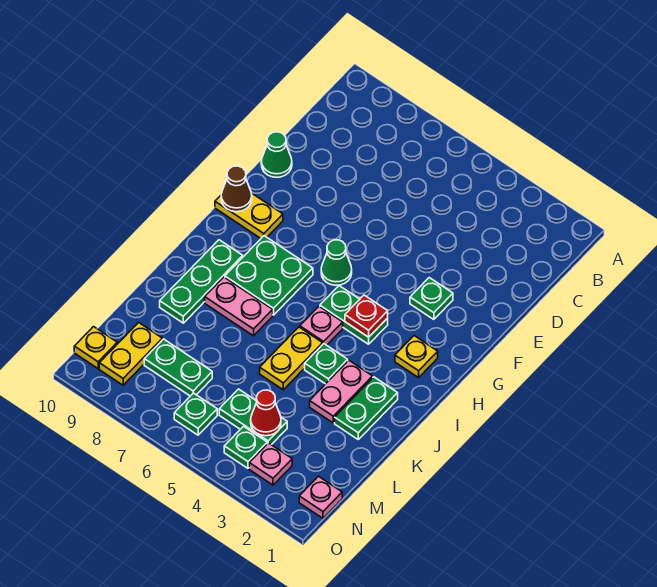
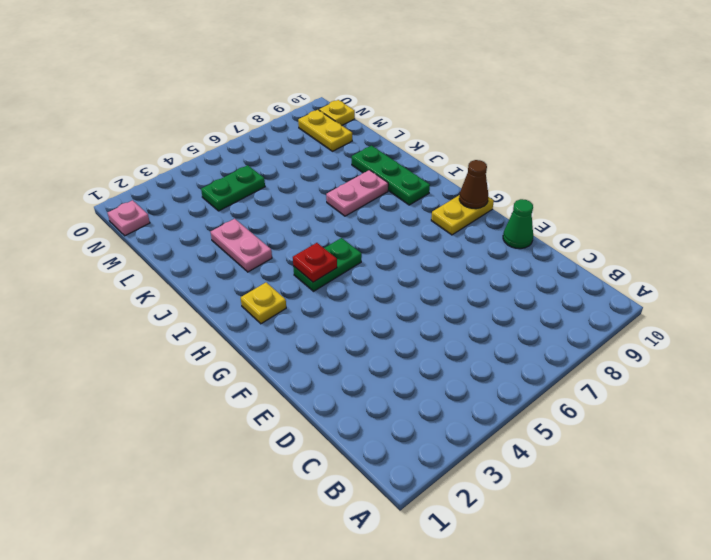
none -> green 1x1 plate [410,278,453,320]
none -> green 1x1 cone [321,240,352,285]
none -> green 2x2 plate [225,236,313,315]

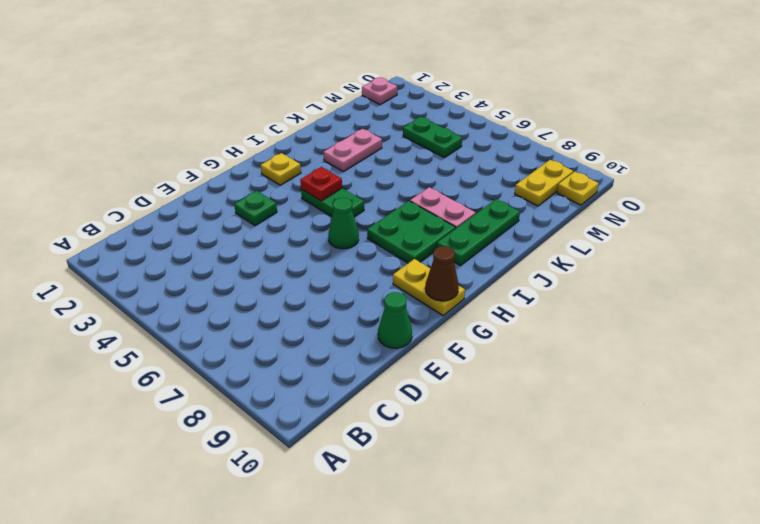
none -> pink 1x1 plate [300,306,343,345]
none -> green 1x2 plate [335,377,398,439]
none -> green 1x1 plate [305,344,348,384]

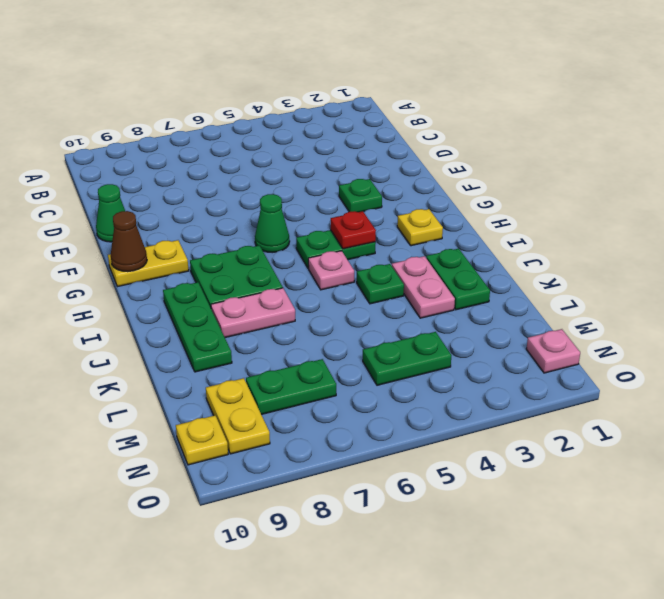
none -> yellow 1x2 plate [260,327,323,390]
none -> pink 1x1 plate [249,443,292,485]
none -> green 1x1 plate [224,426,267,468]

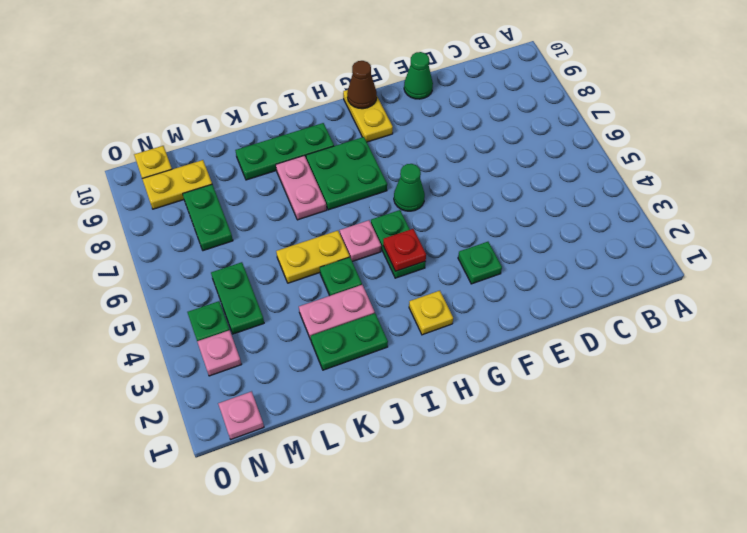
none -> green 1x1 plate [174,393,217,435]
none -> red 1x1 cone [251,390,281,436]

